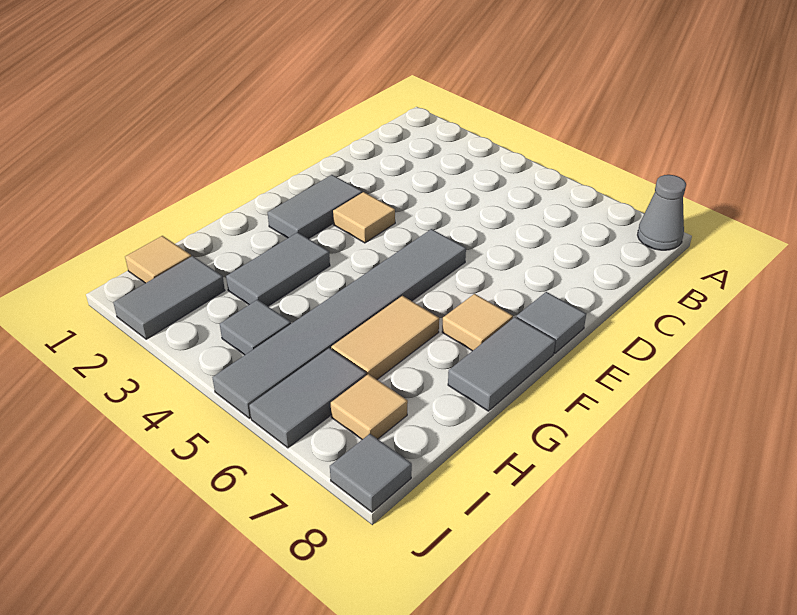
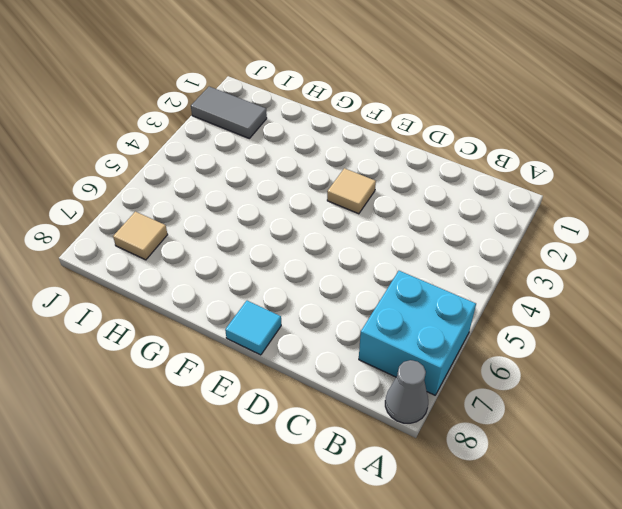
cyan 2x2 brick [359,271,476,395] -> none
cyan 1x1 tile [225,301,281,355] -> grey 1x1 tile [516,292,586,353]
none -> grey 1x2 tile [268,175,362,239]
none -> grey 1x6 tile [212,229,466,418]
none -> tan 1x1 tile [442,294,513,351]

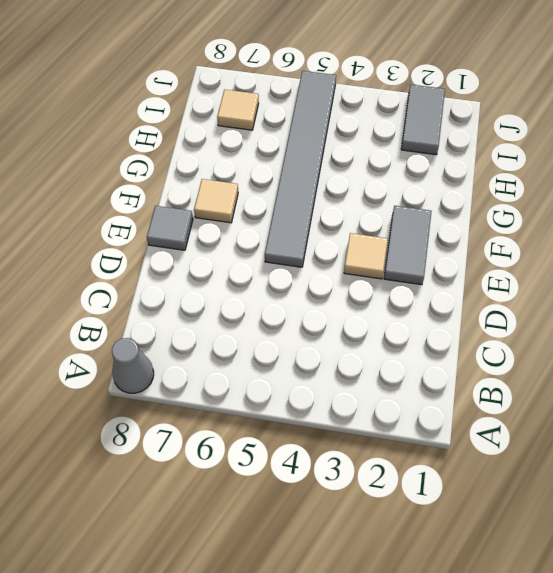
none -> grey 1x2 tile [448,317,555,411]
none -> grey 1x2 tile [226,232,330,306]
none -> tan 1x2 tile [331,296,439,379]

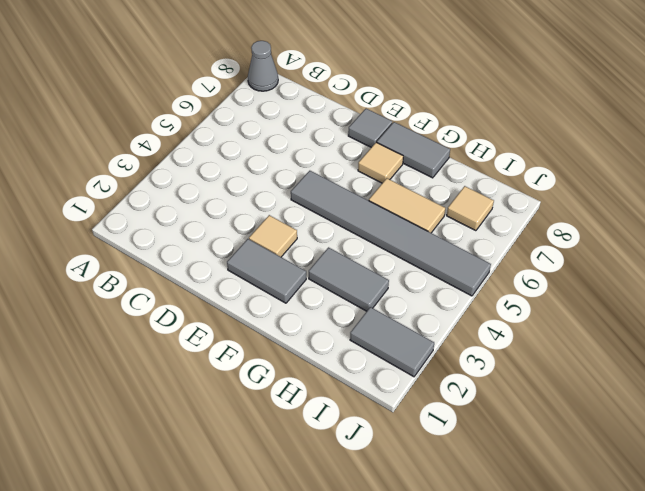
none -> tan 1x1 tile [125,236,191,283]
none -> grey 1x1 tile [220,300,291,355]
none -> grey 1x2 tile [249,348,366,448]

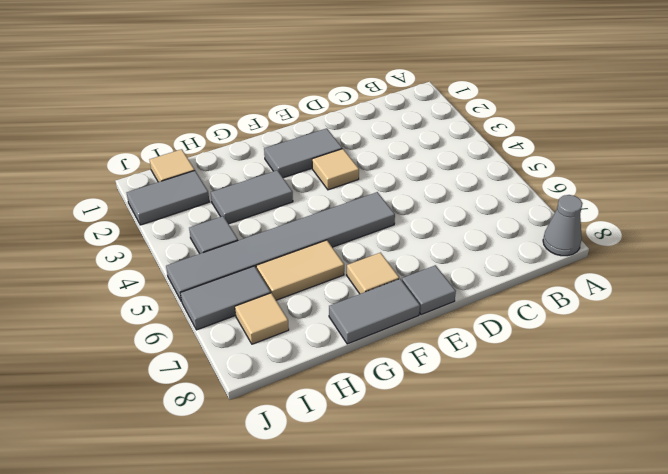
none -> grey 1x1 tile [330,434,412,512]

